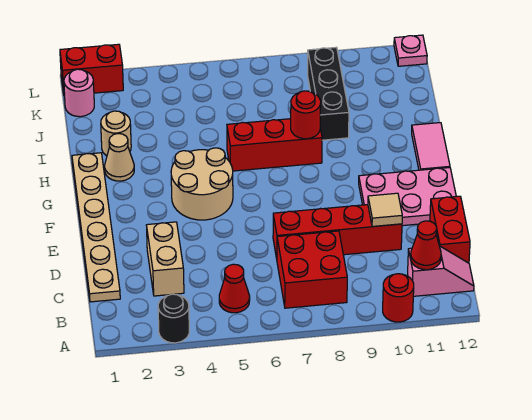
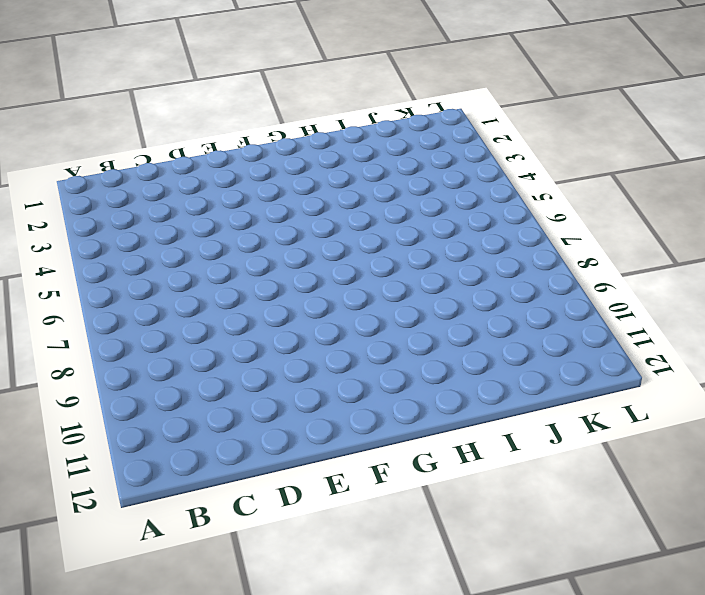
none -> black 1x1 round brick [158,294,189,343]
none -> red 1x1 round brick [383,274,414,322]
none -> red 1x1 cone [219,264,250,313]

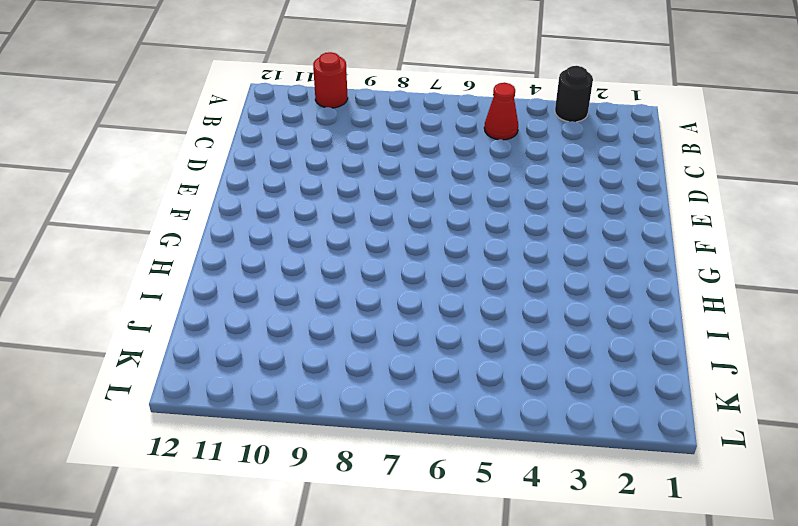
none -> red 2x2 brick [277,231,347,308]
none -> pink 1x2 slope [408,246,474,296]
none -> tan 1x6 plate [72,153,120,302]

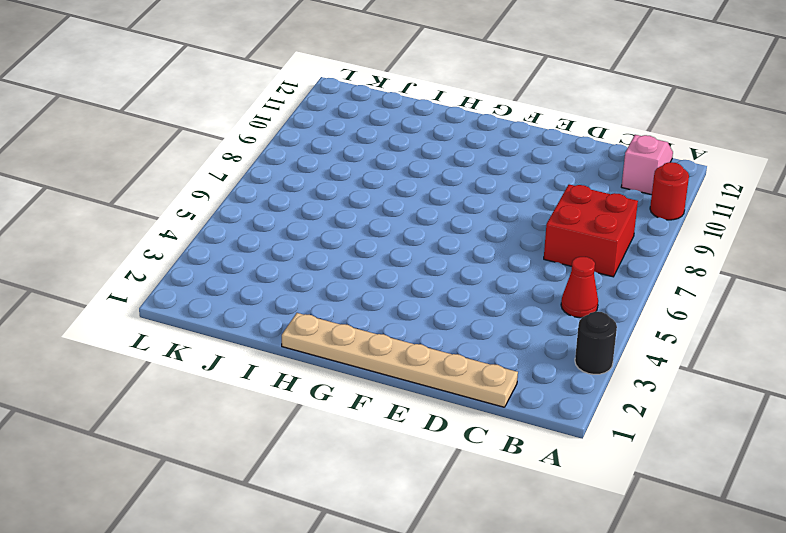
none -> tan 1x2 brick [147,222,184,296]
none -> red 1x2 brick [430,196,470,263]
none -> red 1x4 brick [273,205,402,259]

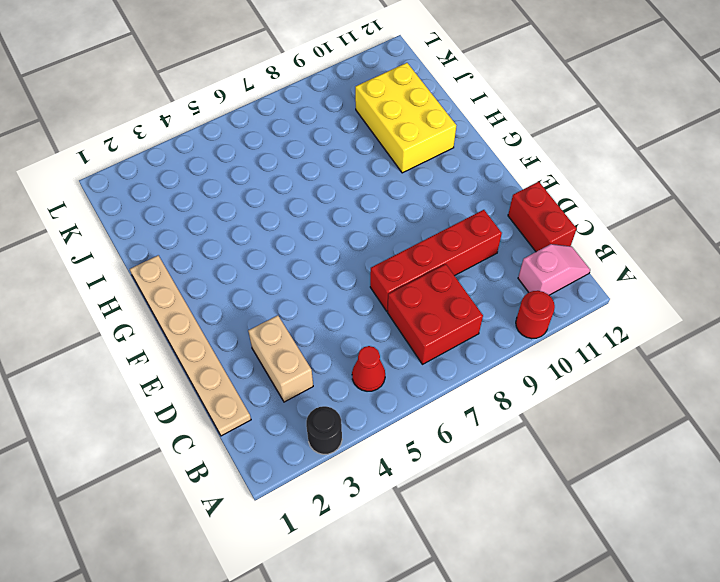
yellow 2x3 brick [355,63,456,173] -> none
none -> pink 2x3 plate [359,168,456,226]
none -> tan 2x2 round brick [171,148,233,220]
none -> pink 1x2 tile [412,123,450,170]

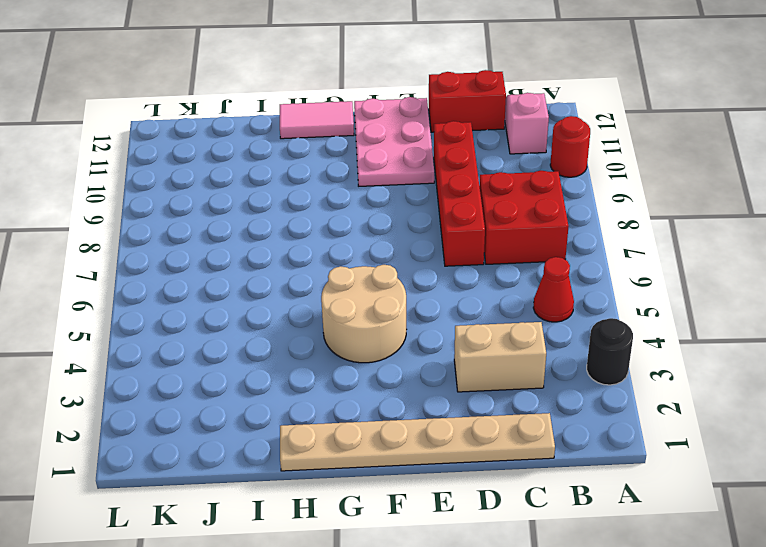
none -> tan 1x1 cone [105,134,134,181]
none -> red 1x3 brick [227,119,322,171]
none -> tan 1x1 round brick [101,111,131,156]

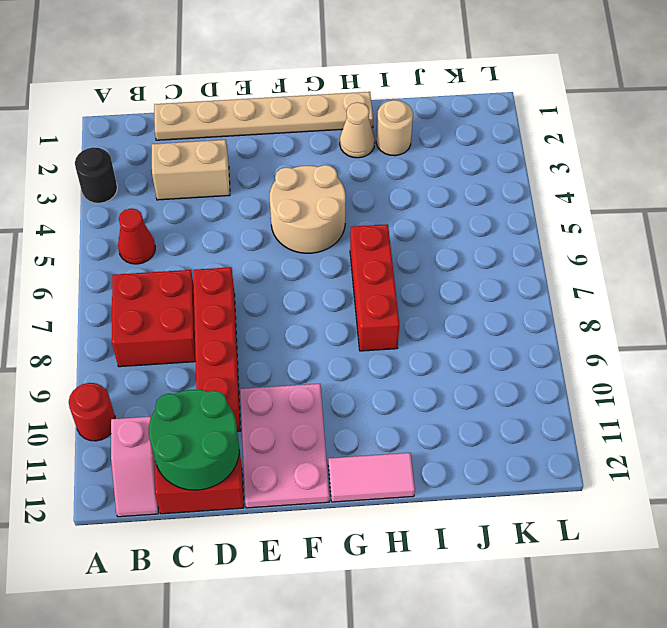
green 2x2 round brick [149,390,239,490] -> none
none -> black 1x3 brick [308,47,349,140]
none -> pink 1x1 round brick [64,69,94,117]
none -> red 1x2 brick [60,44,123,96]

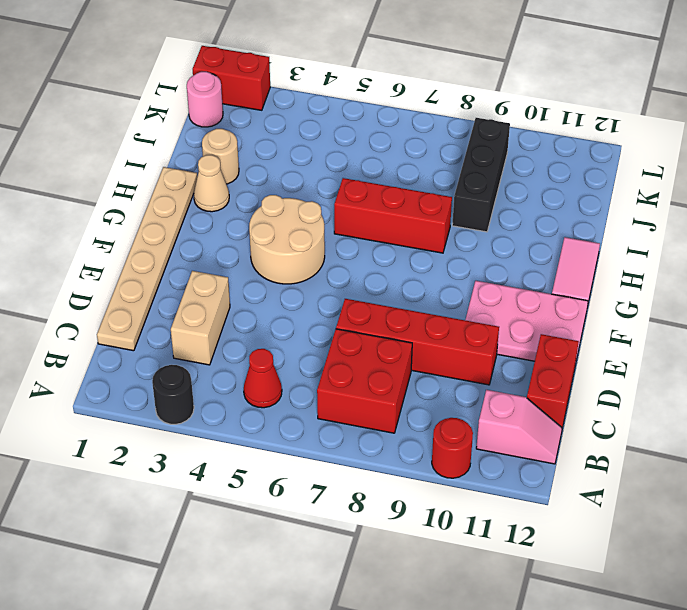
none -> pink 1x1 plate [394,35,427,66]
none -> red 1x1 cone [411,221,441,270]
none -> tan 1x1 tile [368,193,402,227]

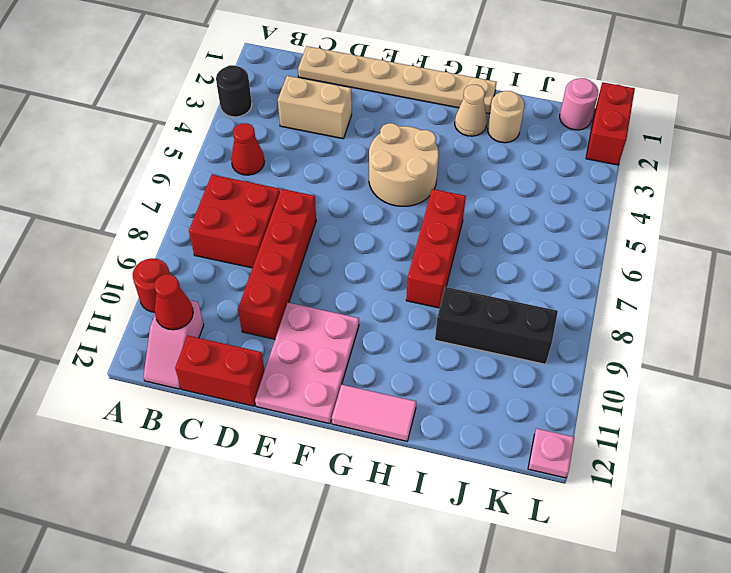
none -> tan 1x1 tile [368,193,402,227]
none -> red 1x1 round brick [291,91,321,139]

